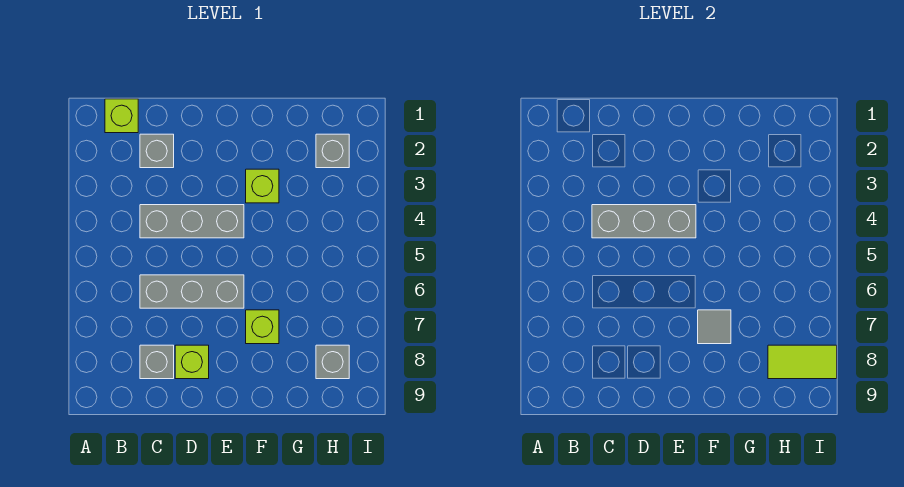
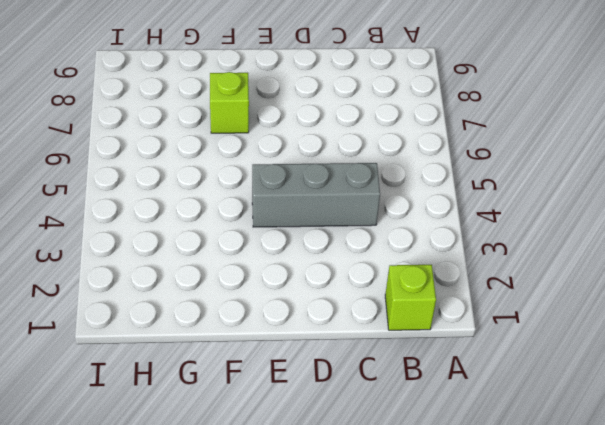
none -> grey 1x1 brick [140,134,174,168]
none -> grey 1x3 brick [140,275,244,308]
none -> grey 1x1 brick [140,345,174,379]

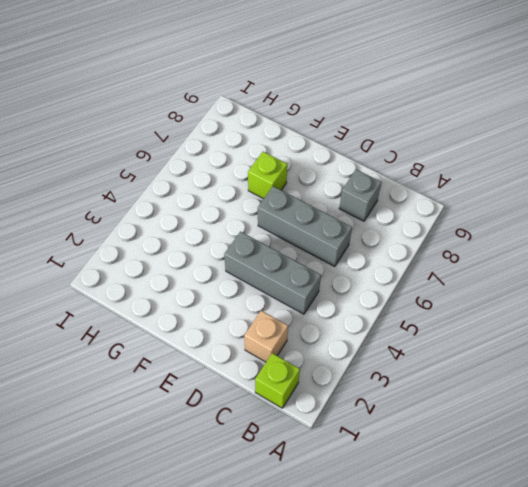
tan 1x1 brick [244,311,288,362] -> grey 1x1 brick [140,134,174,168]
none -> lime 1x1 brick [175,345,209,379]
none -> lime 1x1 brick [246,169,279,203]
none -> grey 1x1 brick [316,134,349,168]

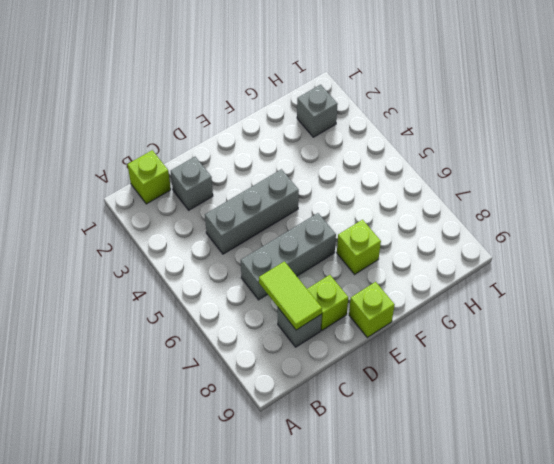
lime 1x2 tile [259,262,322,330] -> lime 1x2 tile turned to [768,345,837,379]
lime 1x1 brick [349,282,395,337] -> lime 1x1 brick moved to [246,169,279,203]
none -> grey 1x1 brick [316,345,349,379]
none -> grey 1x3 brick [592,205,696,238]
none -> grey 1x1 tile [698,310,731,344]

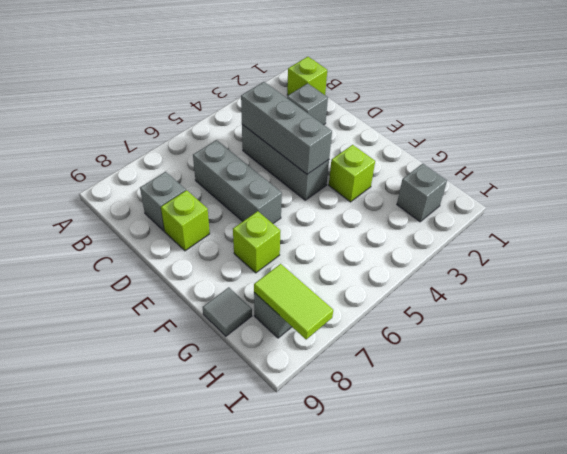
grey 1x1 tile [203,287,252,336] -> grey 1x1 tile moved to [698,310,731,344]

